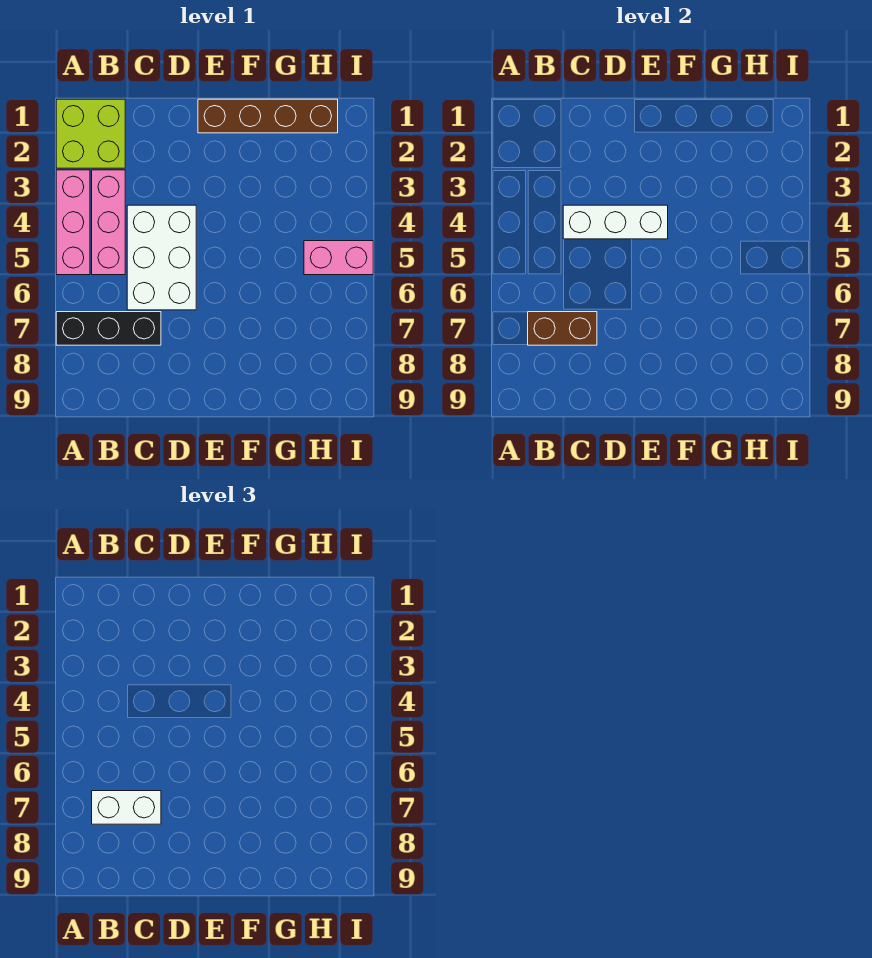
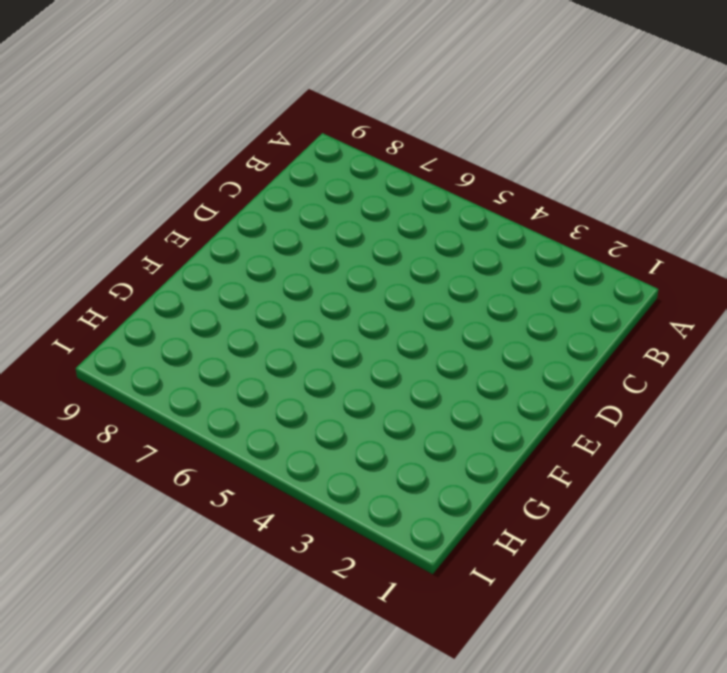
none -> lime 2x2 brick [56,99,125,168]
none -> pink 1x3 brick [56,170,90,275]

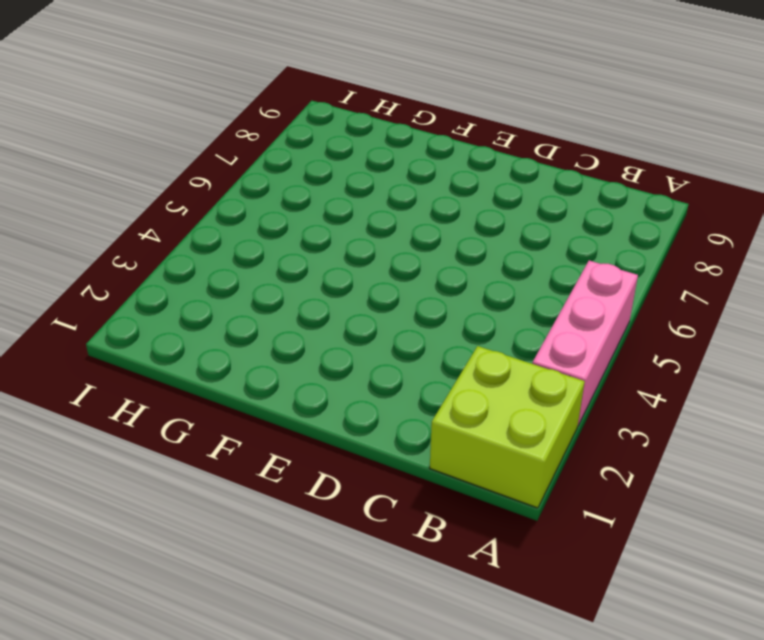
none -> black 1x3 brick [56,312,161,345]
none -> pink 1x3 brick [92,170,125,275]

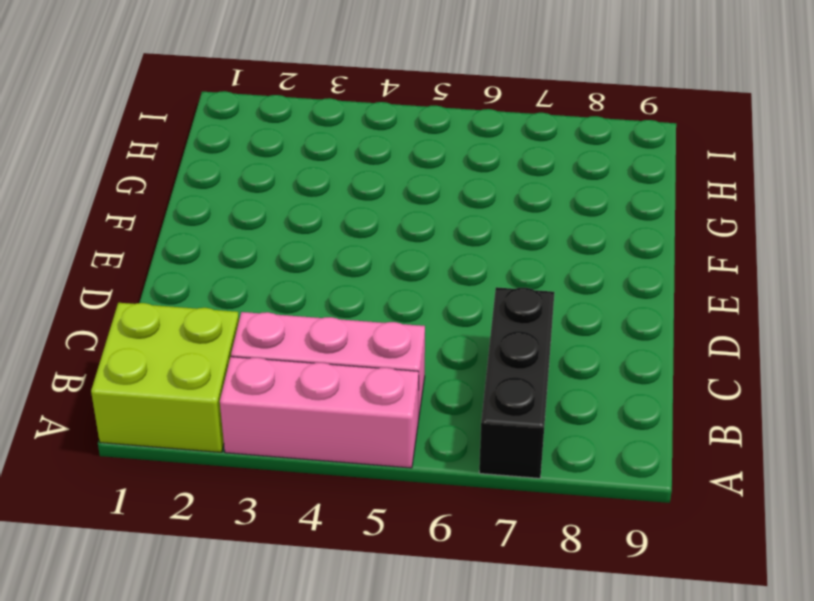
none -> white 2x3 brick [127,205,196,310]
none -> brown 1x4 brick [198,99,338,133]

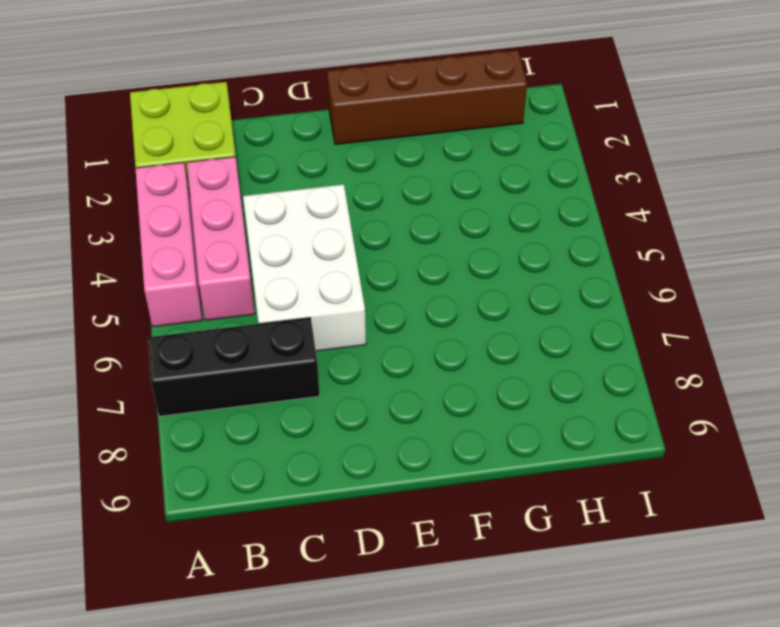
none -> pink 1x2 brick [304,241,373,275]
none -> brown 1x2 brick [528,312,597,345]

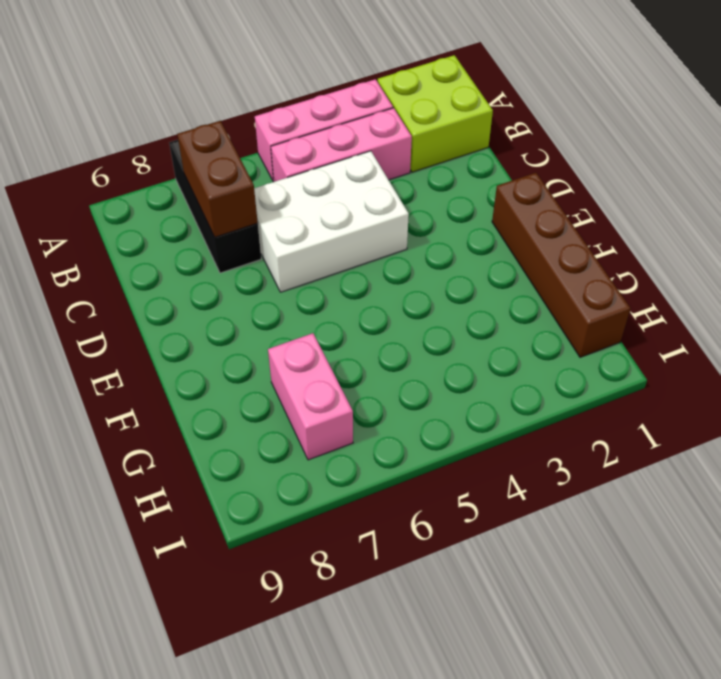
pink 1x2 brick [268,333,353,460] -> pink 1x2 brick moved to [304,241,373,275]
none -> white 1x3 brick [563,205,668,239]
none -> white 1x2 brick [92,791,161,824]

